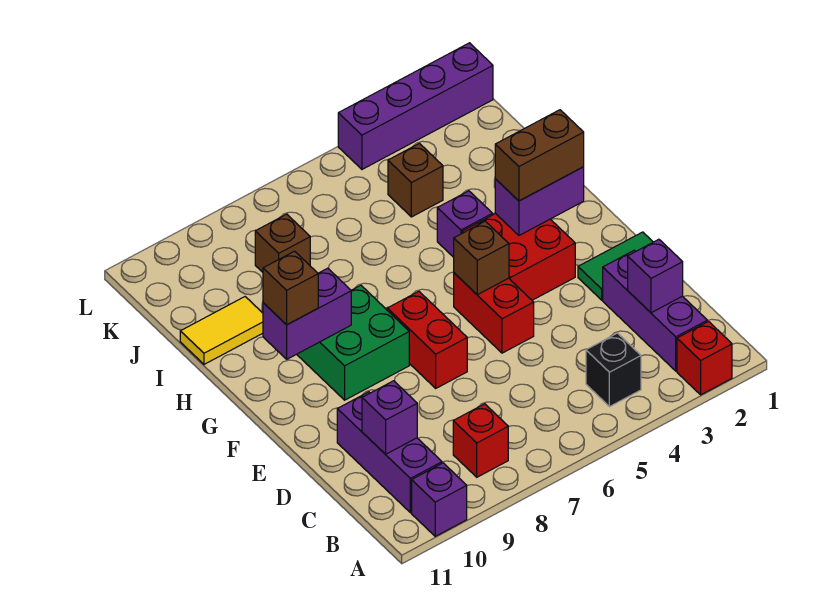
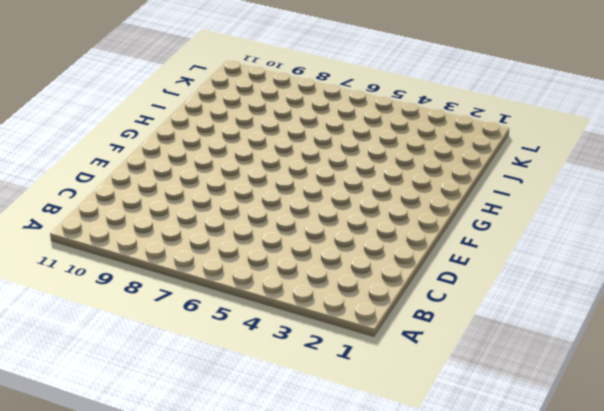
none -> red 1x1 brick [677,322,732,395]
none -> purple 1x1 brick [412,463,467,536]
none -> purple 1x3 brick [603,250,707,371]

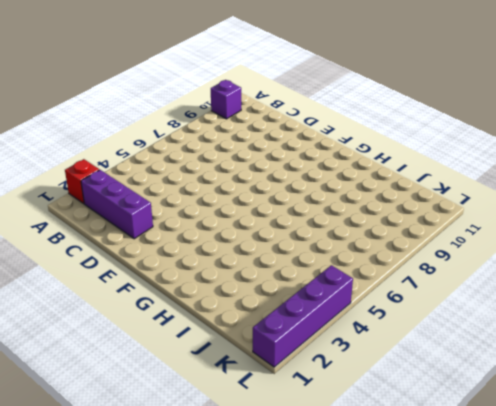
none -> black 1x1 brick [586,333,641,407]
none -> red 1x1 brick [453,404,508,477]
none -> purple 1x3 brick [337,392,442,513]

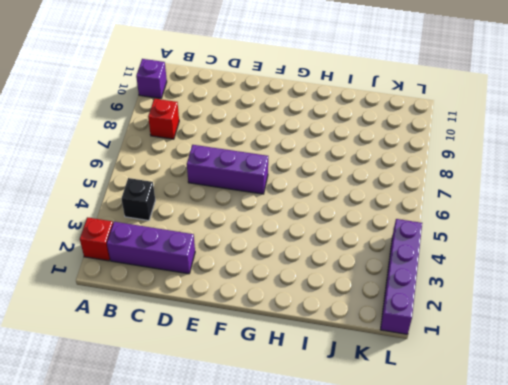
purple 1x3 brick [187,145,268,194] -> purple 1x3 brick moved to [337,392,442,513]
none -> green 1x2 tile [578,232,653,300]
none -> red 1x2 brick [454,273,534,353]
none -> red 1x2 brick [387,291,467,388]

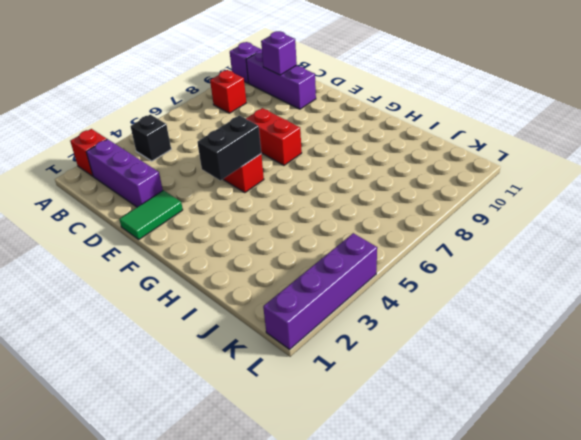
black 1x2 brick [197,115,261,180] -> brown 1x1 brick [454,221,509,295]
none -> red 2x2 brick [462,213,575,300]
none -> green 2x2 brick [297,285,409,400]
none -> purple 1x1 brick [437,191,493,257]

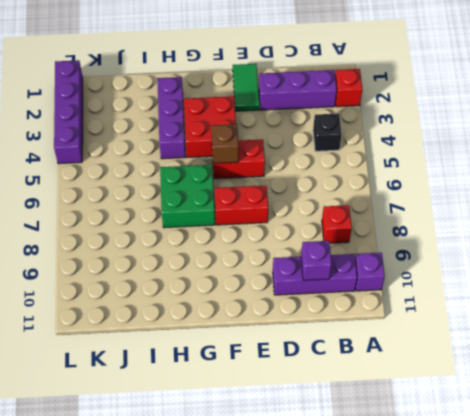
green 2x2 brick [160,165,215,228] -> green 2x2 brick moved to [297,285,409,400]
purple 1x3 brick [157,77,185,159] -> purple 1x1 brick [437,191,493,257]
none -> yellow 1x2 tile [180,297,263,364]
none -> brown 1x1 brick [388,143,443,217]
none -> brown 1x1 brick [255,214,310,272]

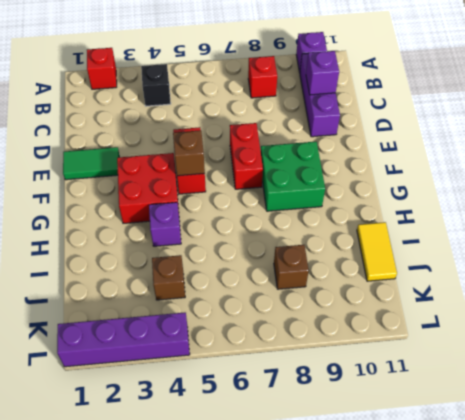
yellow 1x2 tile [357,222,397,281] -> yellow 1x2 tile turned to [180,297,263,364]
none -> purple 1x3 brick [603,250,707,371]
none -> purple 1x1 brick [628,239,683,313]
none -> purple 1x2 brick [495,167,584,235]

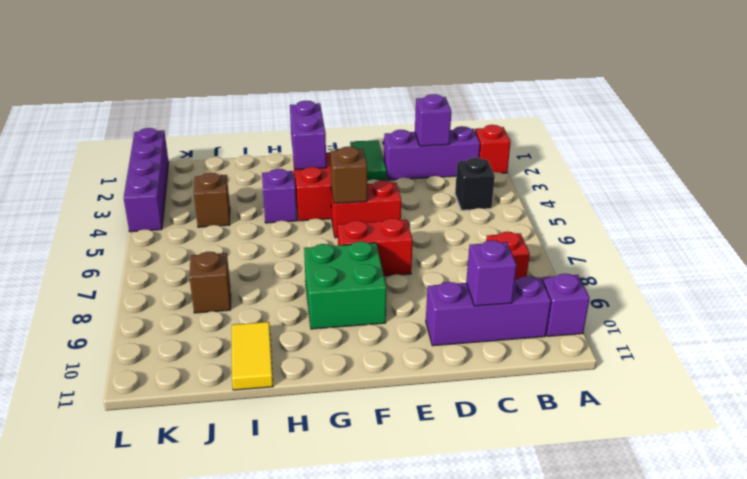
none -> purple 1x2 brick [263,268,351,359]
none -> brown 1x2 brick [495,110,584,201]
none -> brown 1x1 brick [263,251,318,325]

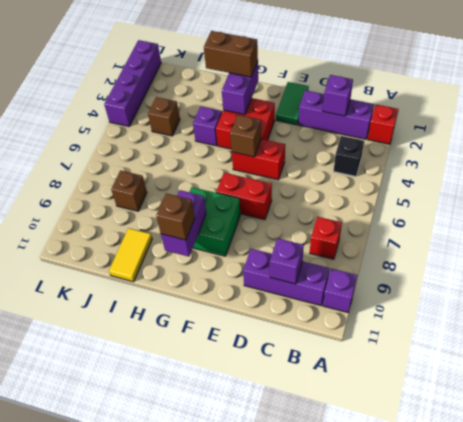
brown 1x2 brick [204,31,258,77] -> brown 1x2 brick turned to [495,110,584,201]

